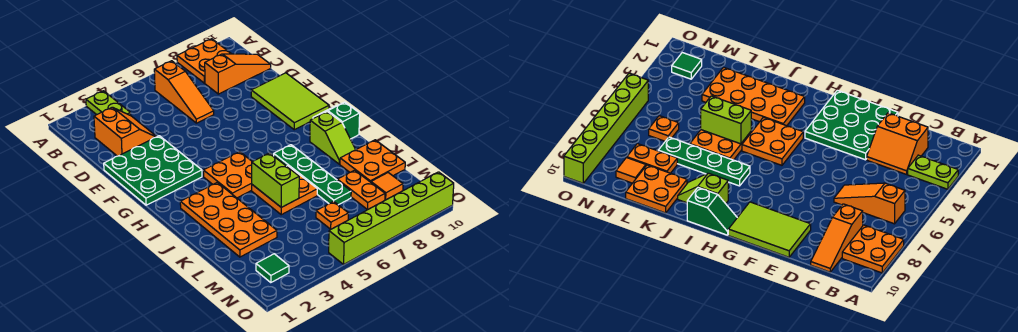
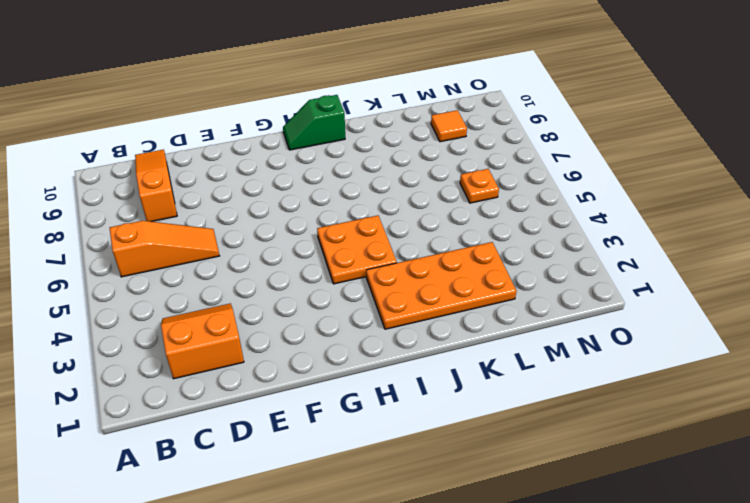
none -> lime 1x2 plate [86,91,131,115]
none -> orange 2x2 plate [177,39,231,83]
none -> green 3x3 plate [104,136,202,205]

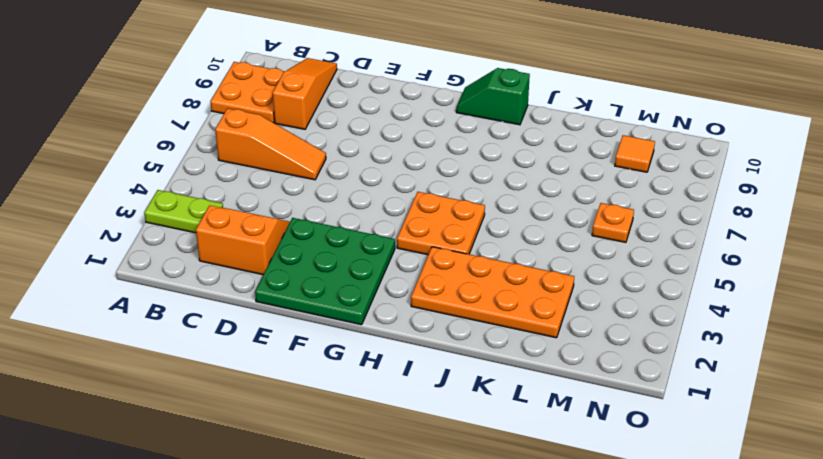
none -> lime 2x3 tile [251,73,329,130]
none -> green 1x4 plate [274,145,351,205]
none -> lime 1x2 slope [310,112,356,164]

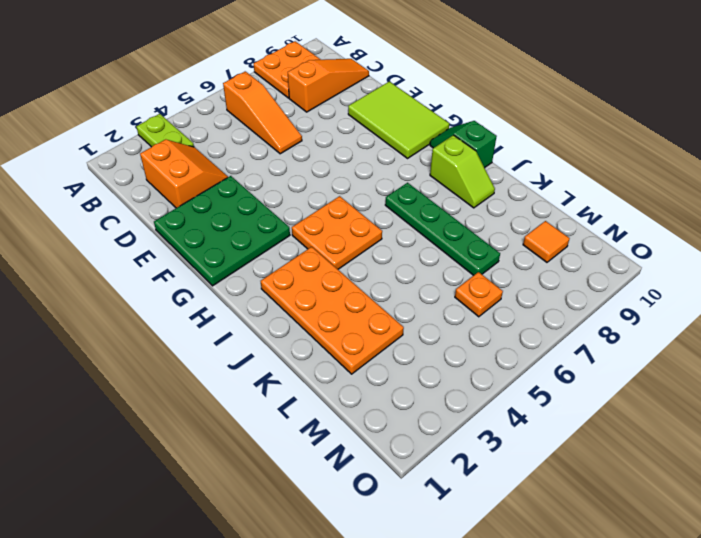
none -> orange 2x2 plate [252,166,317,215]
none -> orange 2x2 plate [340,140,405,182]
none -> orange 1x2 plate [337,170,385,210]

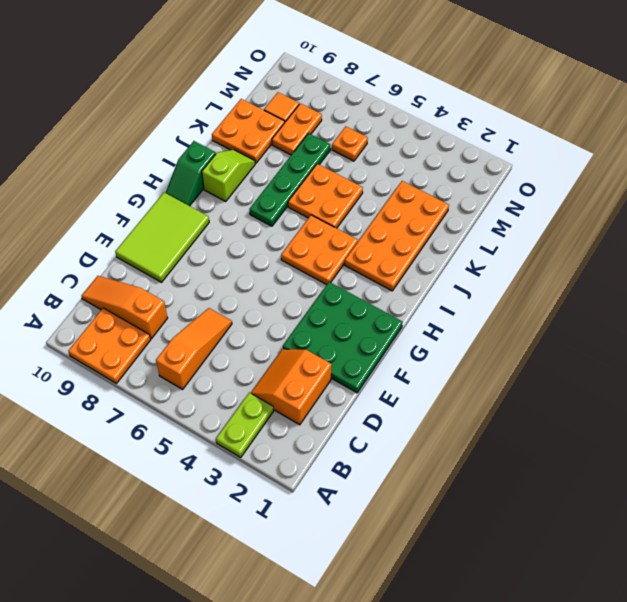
none -> green 1x1 tile [256,254,289,283]
none -> lime 1x6 brick [329,172,454,264]
none -> lime 1x2 brick [252,153,299,207]

